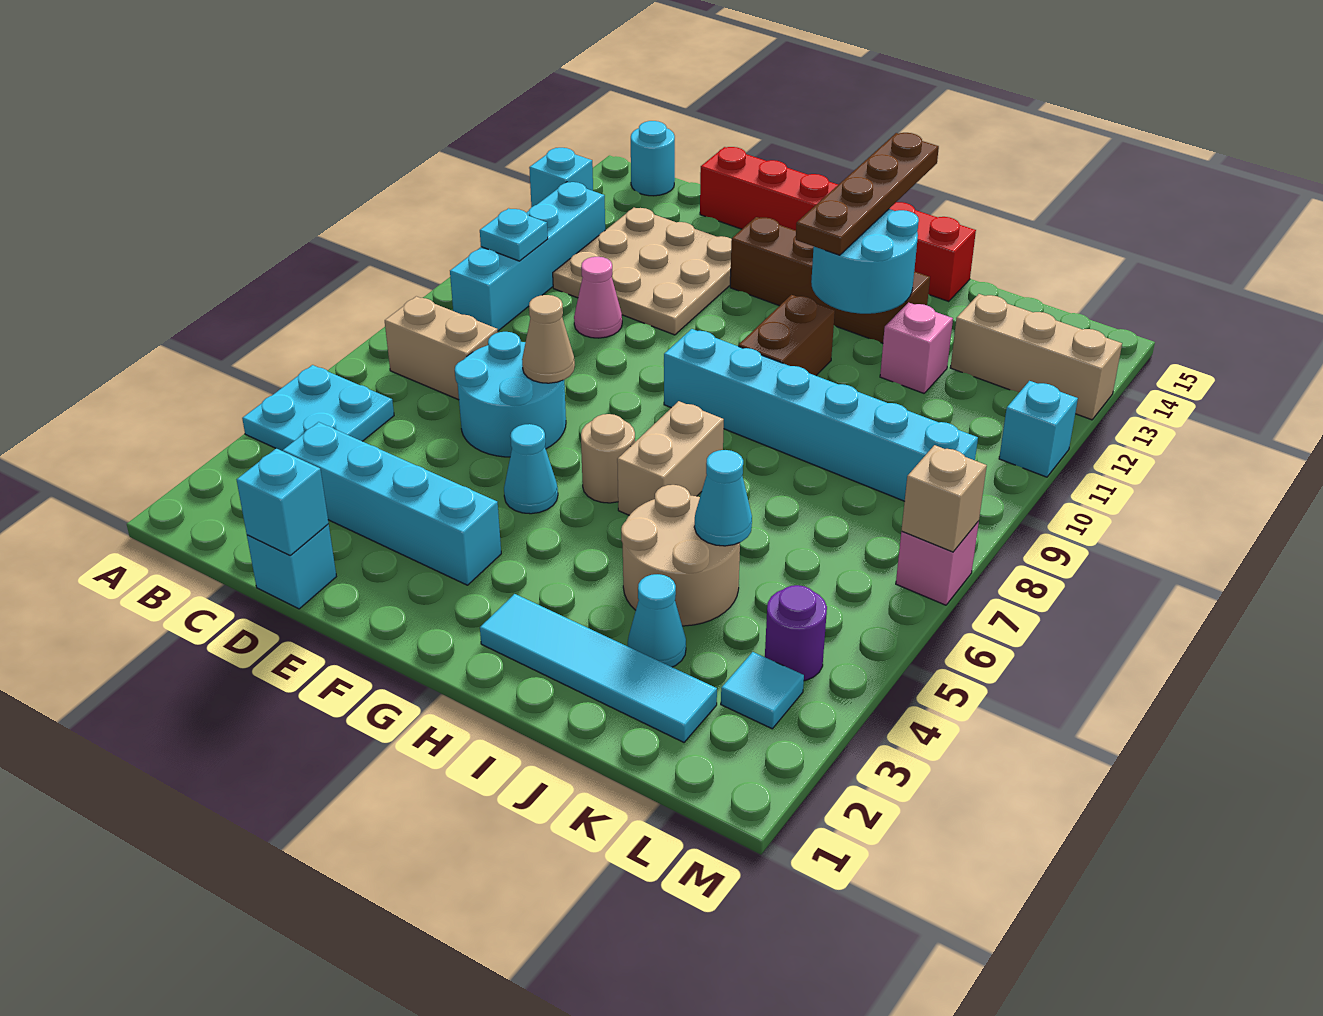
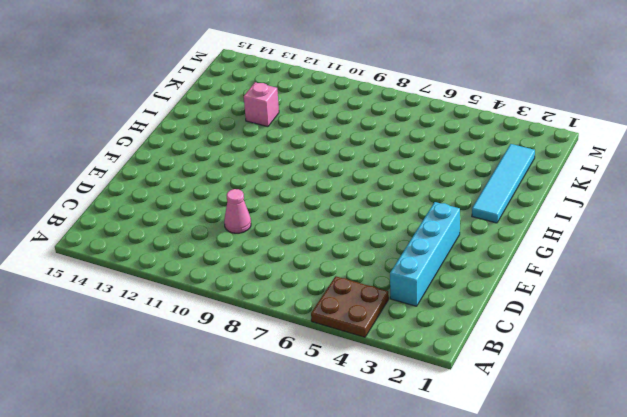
brown 2x2 plate [311,276,389,337] -> cyan 2x2 plate [242,365,394,451]
none -> cyan 1x1 brick [529,148,593,207]
none -> tan 1x2 brick [385,296,498,400]
none -> cyan 1x4 brick [450,182,605,331]
none -> cyan 1x1 round brick [631,121,675,196]

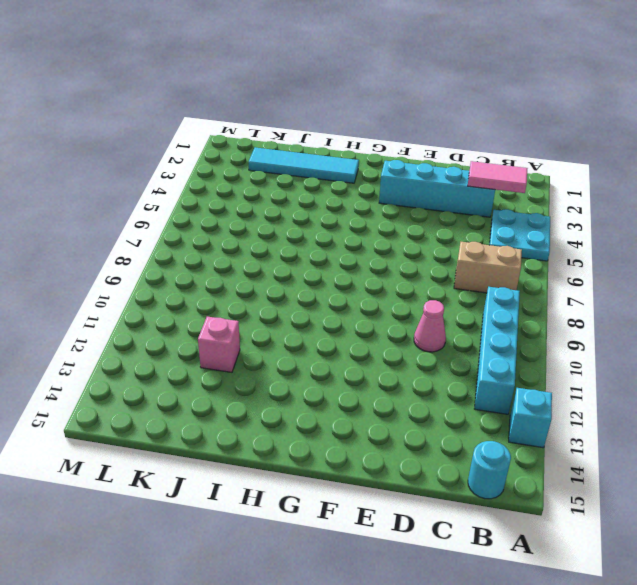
pink 1x2 tile [468,161,528,193] -> none
none -> tan 3x3 plate [553,208,732,335]
none -> cyan 1x1 brick [247,524,336,609]
none -> cyan 2x2 round brick [455,332,566,457]
none -> red 1x6 brick [700,147,976,301]

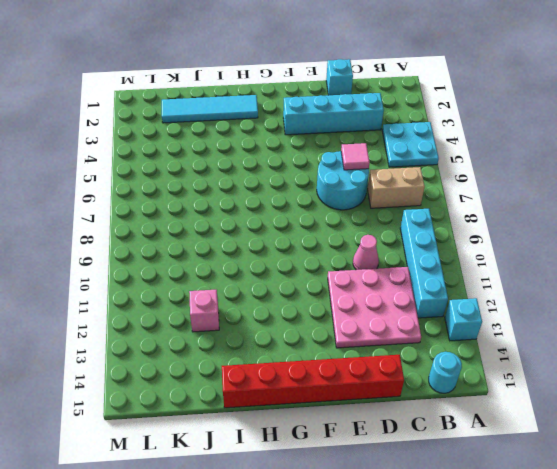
pink 3x3 plate [328,267,421,348] -> tan 3x3 plate [553,208,732,335]
pink 1x1 tile [341,143,370,170] -> none
none -> cyan 1x1 cone [504,424,558,514]
none -> brown 1x4 brick [730,217,930,343]
none -> tan 1x1 round brick [581,414,635,503]
none -> cyan 1x6 brick [664,329,978,501]

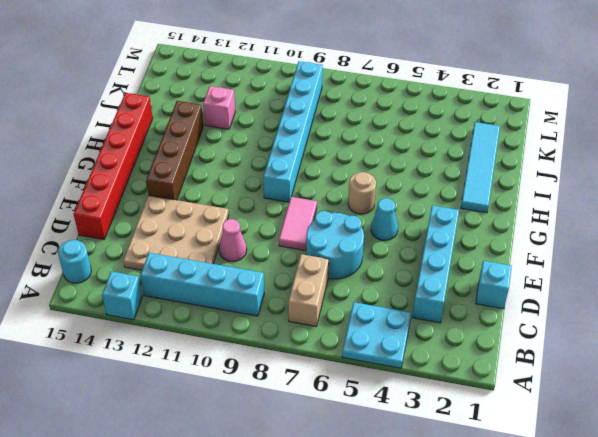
pink 1x2 tile [279,197,317,250] -> none
none -> tan 1x2 brick [617,401,724,515]
none -> brown 1x2 brick [738,295,835,376]
none -> tan 2x2 round brick [621,485,740,626]
none -> cyan 1x1 cone [628,574,686,667]

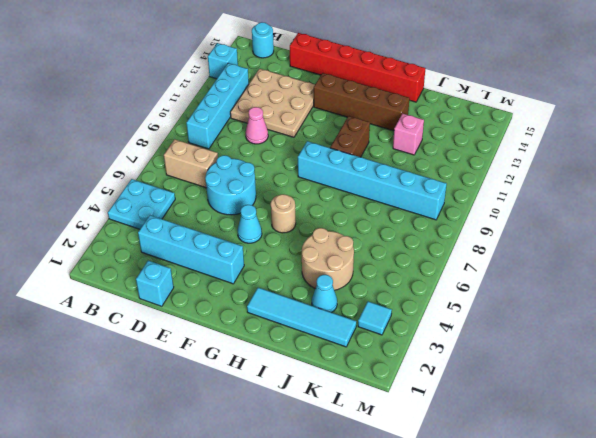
none -> tan 1x2 brick [617,401,724,515]
none -> tan 1x3 brick [950,294,1122,420]
none -> purple 1x1 round brick [765,585,827,681]
none -> pink 1x1 brick [896,521,979,605]

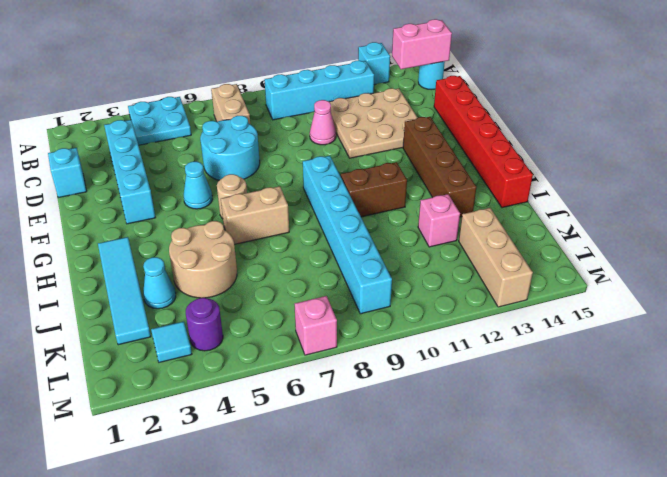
pink 1x2 brick [392,19,452,69] -> none
none -> cyan 1x1 brick [999,381,1078,477]
none -> cyan 1x1 plate [480,208,548,261]
none -> cyan 1x1 brick [237,448,329,555]
none -> tan 1x1 cone [522,295,575,383]

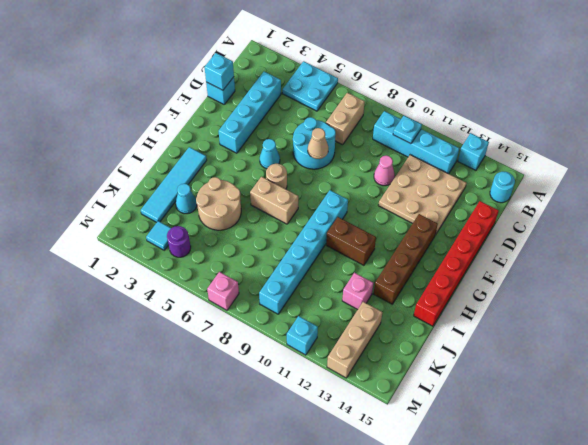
none -> cyan 2x2 round brick [811,209,919,314]
none -> cyan 1x1 cone [694,450,752,546]
none -> tan 1x1 brick [901,445,987,552]
none -> brown 1x4 plate [796,133,939,255]

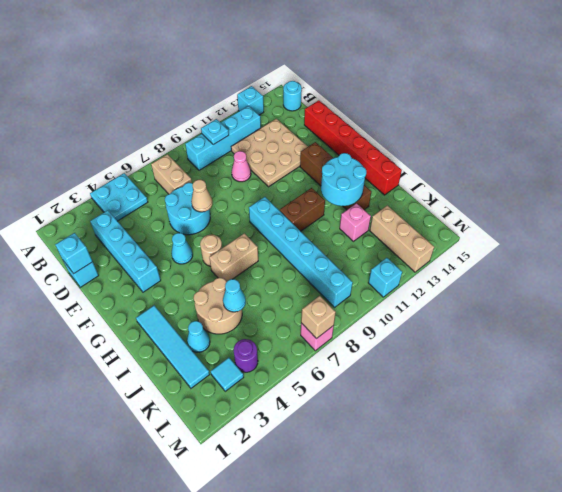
none -> brown 1x4 plate [796,133,939,255]

